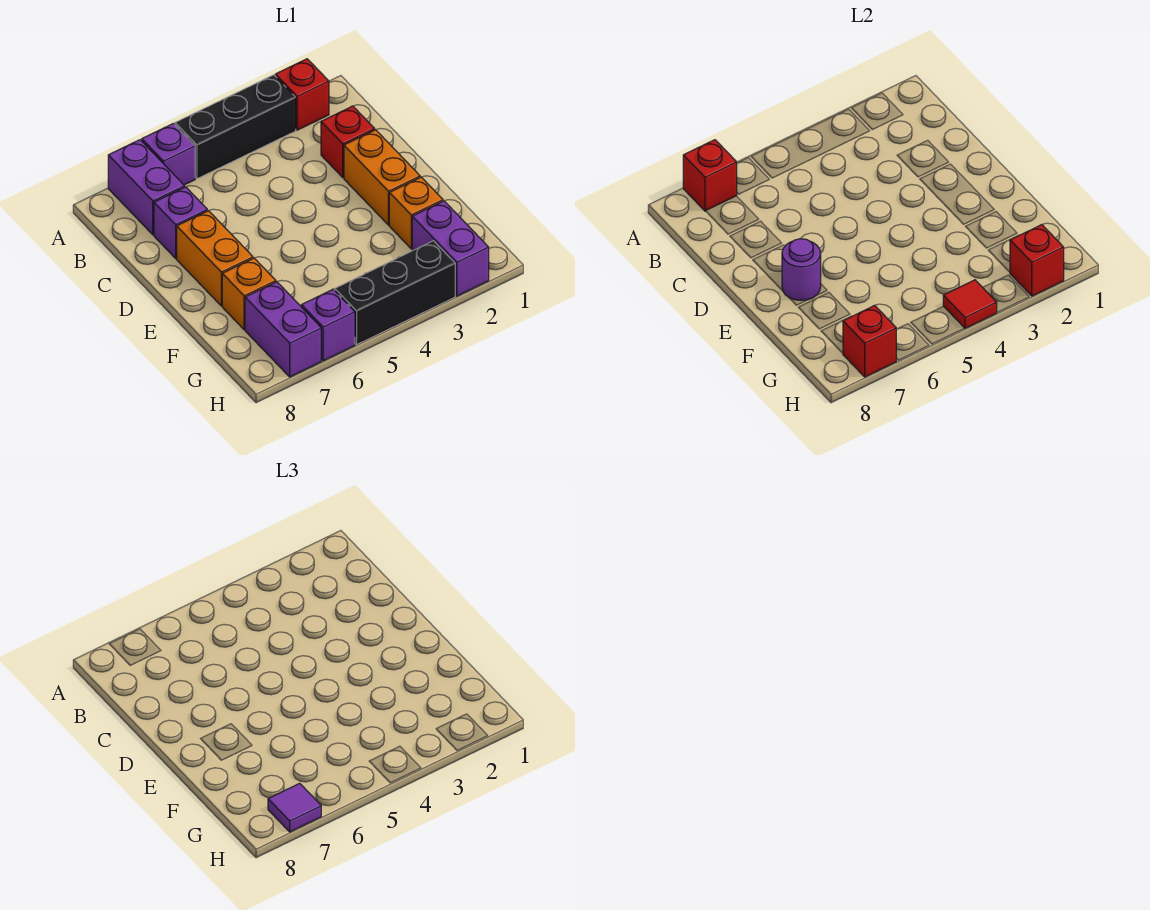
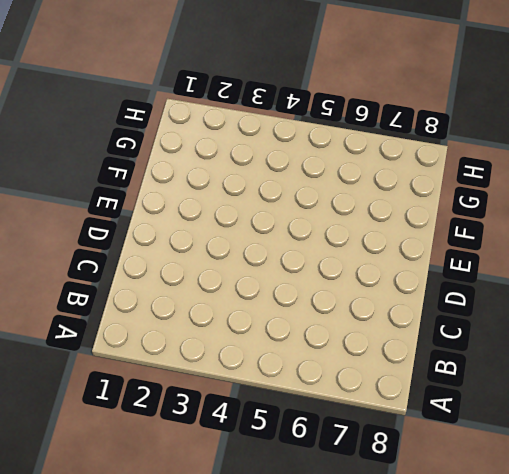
none -> red 1x1 brick [275,59,329,130]
none -> black 1x3 brick [175,75,296,179]
none -> purple 1x1 brick [142,123,195,185]

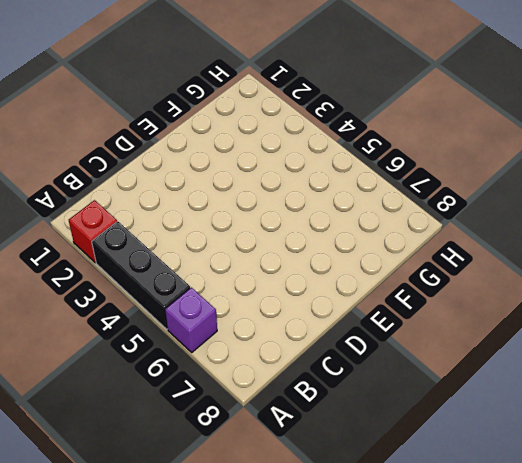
none -> purple 1x2 brick [108,140,185,235]
none -> red 1x1 brick [321,106,375,177]
none -> purple 1x1 brick [154,187,207,258]

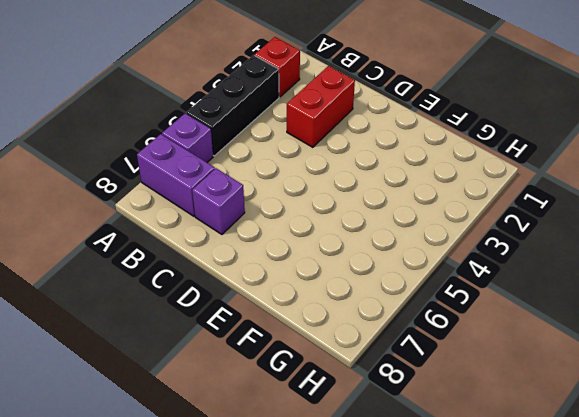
red 1x2 brick [287,66,355,147] -> red 1x1 brick [321,106,375,177]
none -> orange 1x2 brick [344,130,420,225]
none -> orange 1x2 brick [177,211,253,306]
none -> orange 1x1 brick [389,177,443,249]

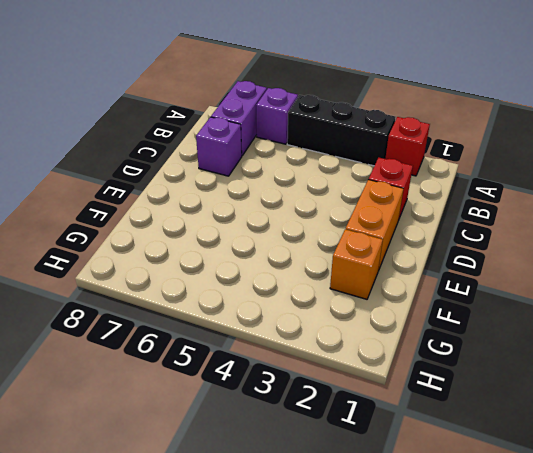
none -> orange 1x2 brick [177,211,253,306]
none -> orange 1x1 brick [222,258,276,330]
none -> purple 1x2 brick [412,201,489,296]

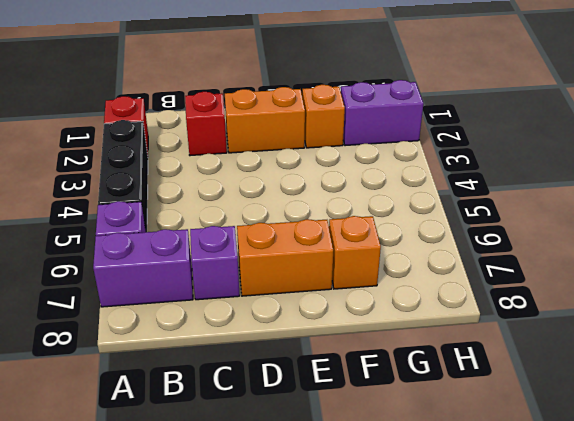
none -> purple 1x2 brick [245,282,321,377]
none -> black 1x3 brick [335,241,455,345]
none -> purple 1x1 brick [301,289,355,361]

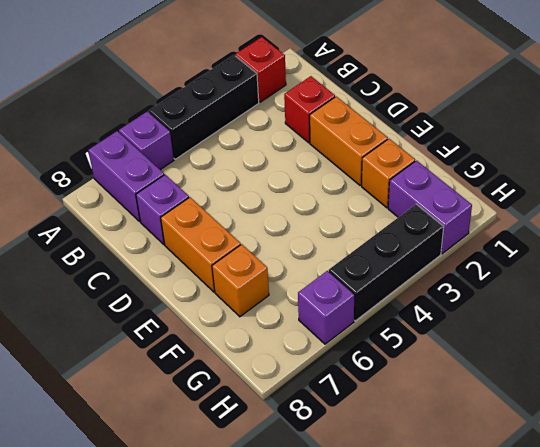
none -> purple 1x2 brick [245,282,321,377]
none -> red 1x1 brick [683,140,737,211]
none -> purple 1x1 round brick [782,239,821,300]

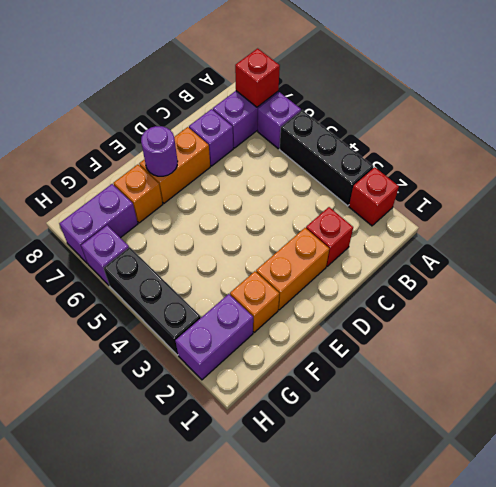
none -> red 1x1 brick [1010,225,1064,296]
none -> red 1x1 tile [943,280,997,328]
none -> red 1x1 brick [843,305,896,377]

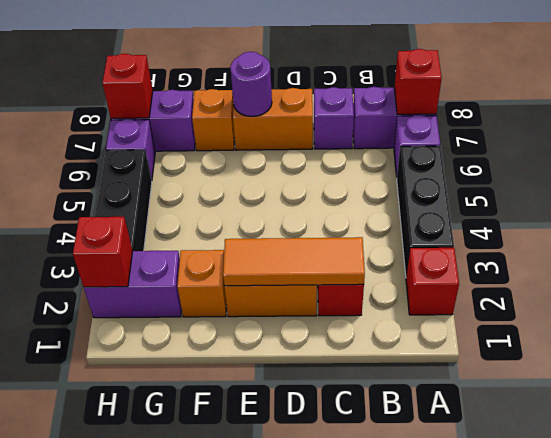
orange 1x3 tile [223,237,365,286] -> none
none -> red 1x1 tile [943,280,997,328]
none -> purple 1x1 tile [268,783,321,832]

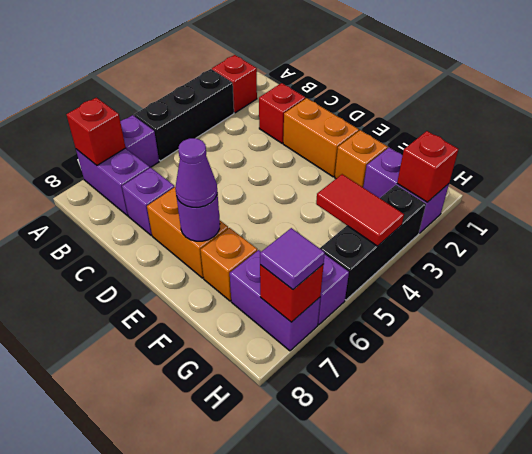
purple 1x1 cone [175,138,217,207] -> none
red 1x2 tile [316,174,404,246] -> red 1x1 tile [943,280,997,328]

